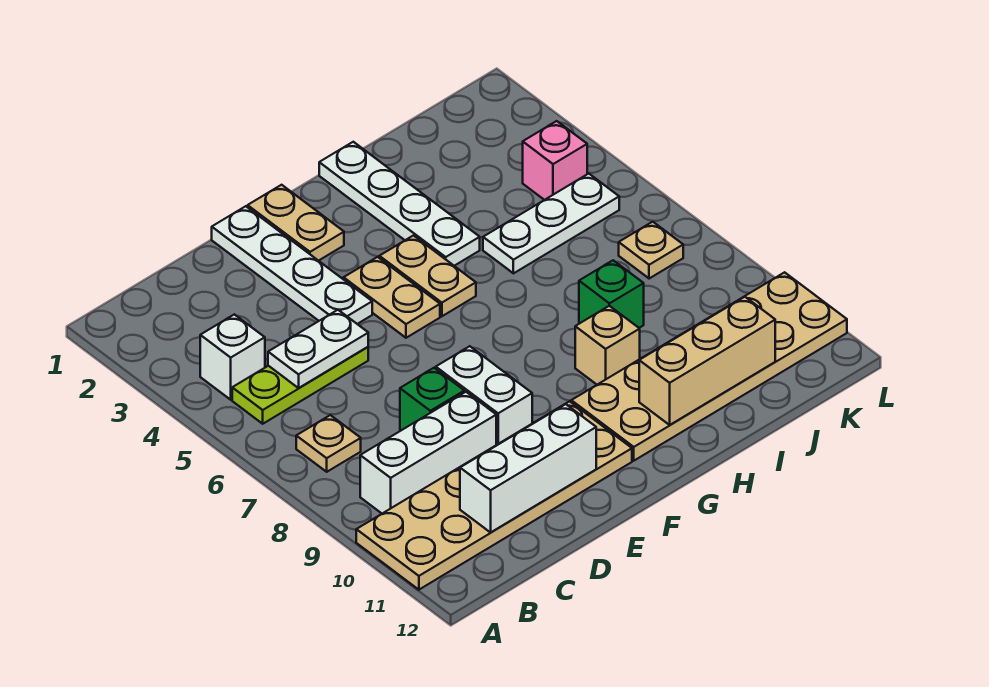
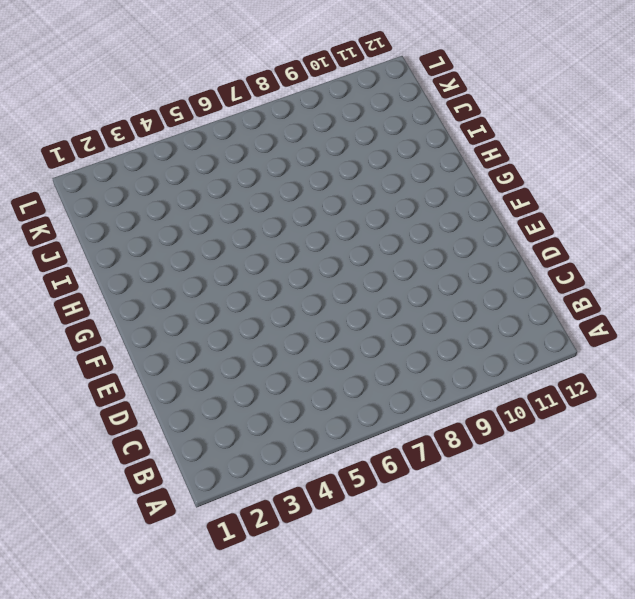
none -> tan 2x6 plate [356,401,632,590]
none -> white 1x1 brick [200,314,265,400]
none -> lime 1x3 plate [232,347,368,424]

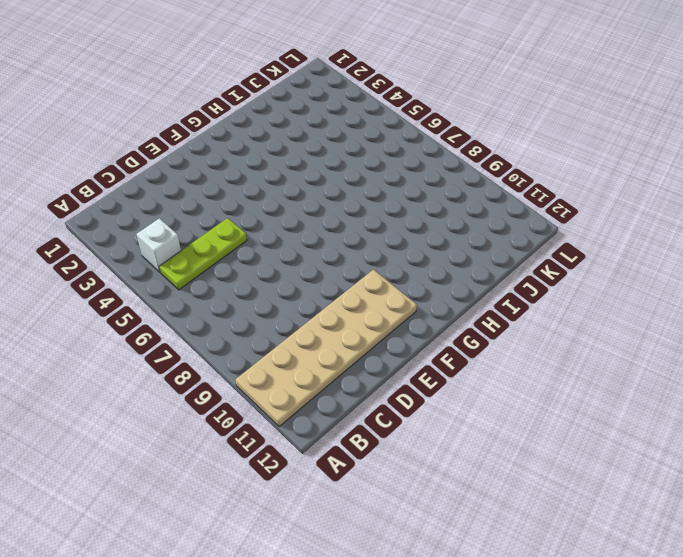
none -> tan 1x1 plate [296,415,361,472]
none -> white 1x3 brick [360,392,496,513]
none -> green 1x1 brick [400,368,464,431]

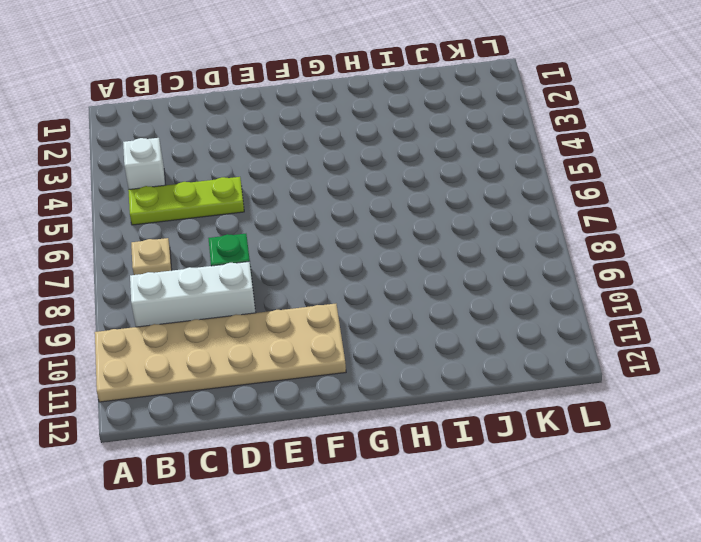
none -> white 1x4 plate [212,206,372,324]
none -> white 1x2 brick [436,346,532,445]
none -> tan 1x2 plate [248,185,344,261]

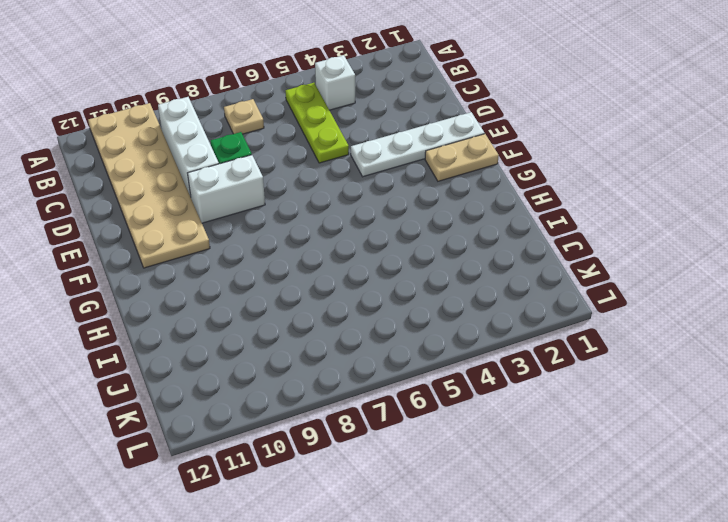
none -> tan 1x2 plate [344,257,440,338]
none -> tan 1x2 plate [379,236,476,316]
none -> tan 2x6 plate [571,272,847,461]

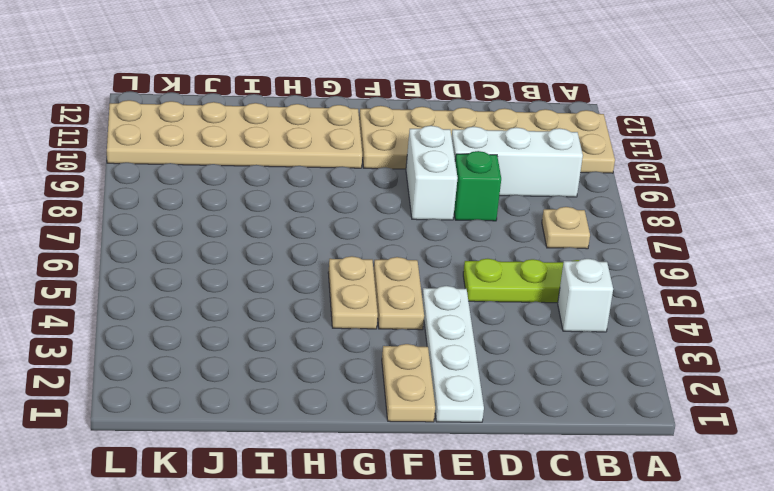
none -> white 1x4 plate [319,142,480,266]
none -> tan 1x1 brick [575,306,640,385]
none -> white 1x3 plate [483,174,619,273]

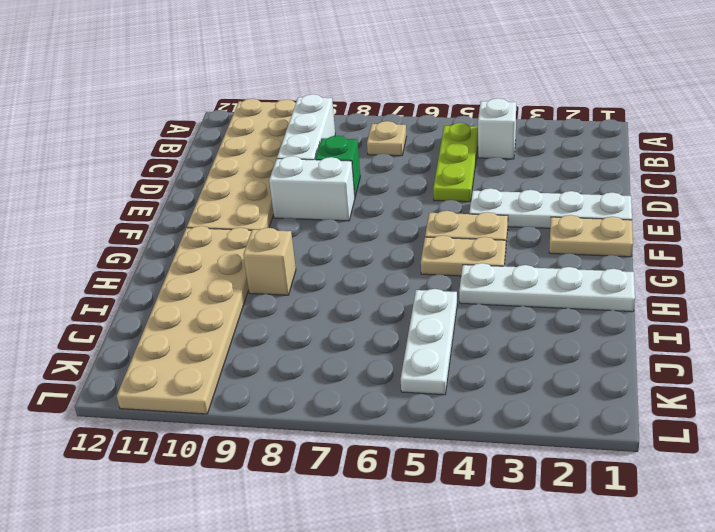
none -> green 1x1 brick [579,260,644,328]
none -> pink 1x1 brick [523,121,587,200]
none -> tan 1x1 plate [619,222,683,279]

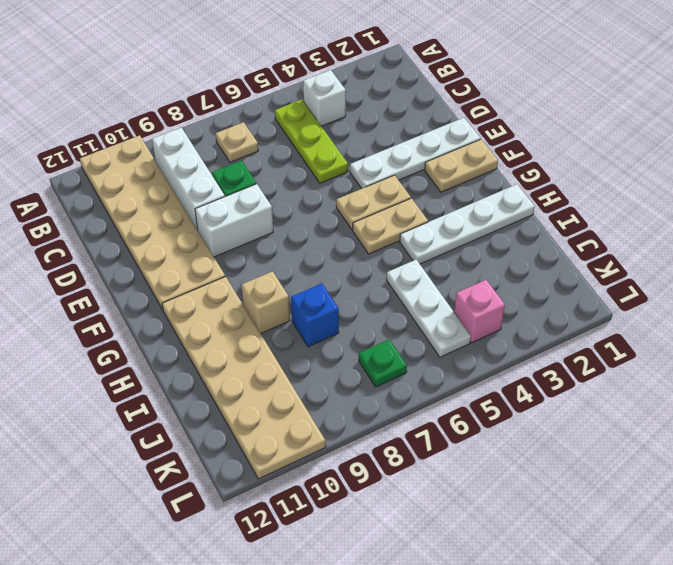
blue 1x1 brick [291,284,339,347] -> green 1x1 brick [579,260,644,328]
green 1x1 plate [359,339,407,387] -> tan 1x1 plate [619,222,683,279]
none -> white 1x2 plate [268,310,368,388]
none -> white 1x3 brick [460,404,596,532]
none -> tan 1x3 brick [639,297,775,425]

